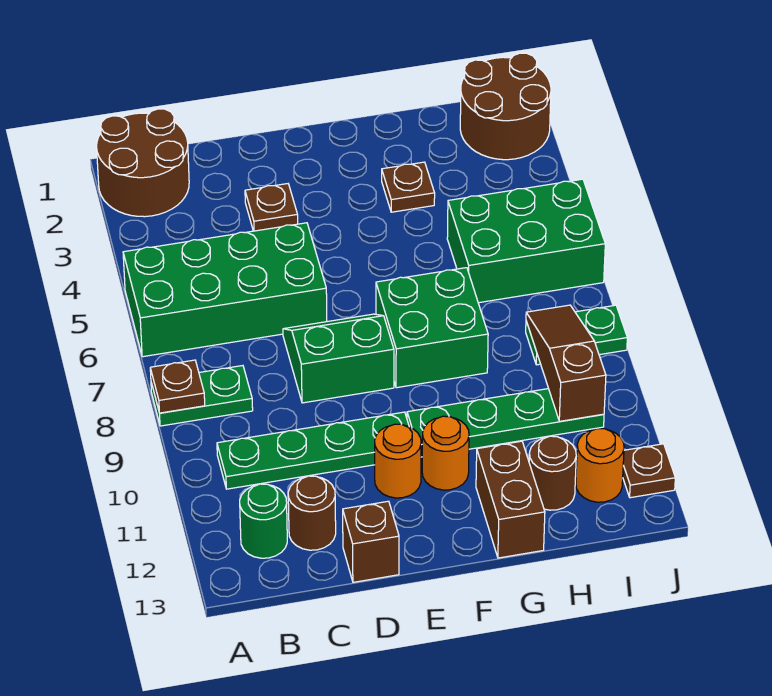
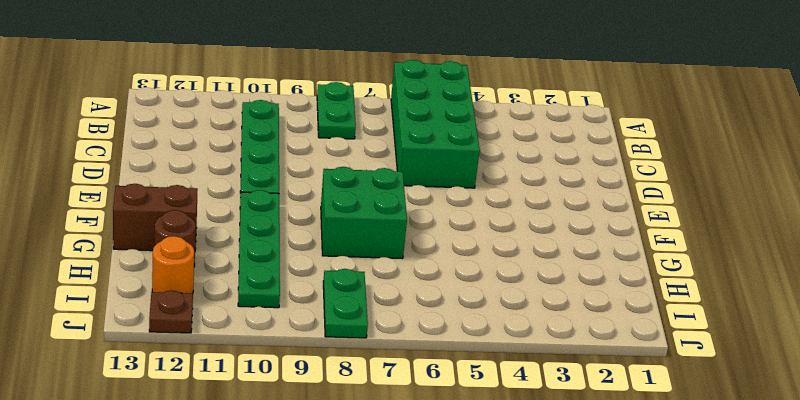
none -> brown 2x2 round brick [97,109,189,217]
none -> green 1x1 round brick [240,484,287,558]
none -> brown 1x1 round brick [288,476,336,550]

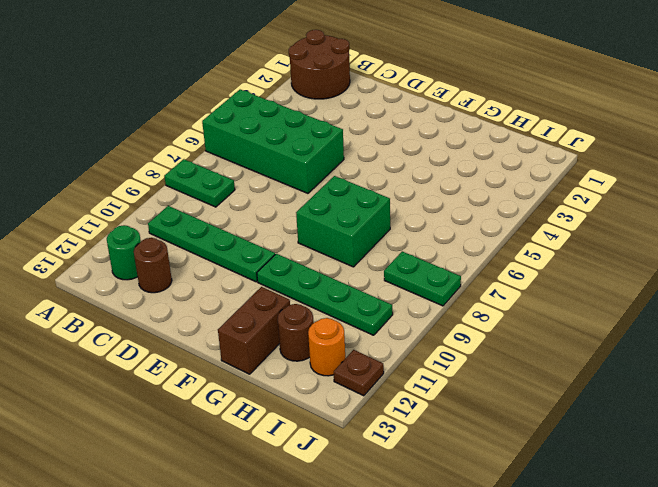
none -> brown 1x1 plate [245,184,298,231]
none -> green 2x2 slope [283,314,394,403]
none -> brown 1x1 brick [343,501,399,582]

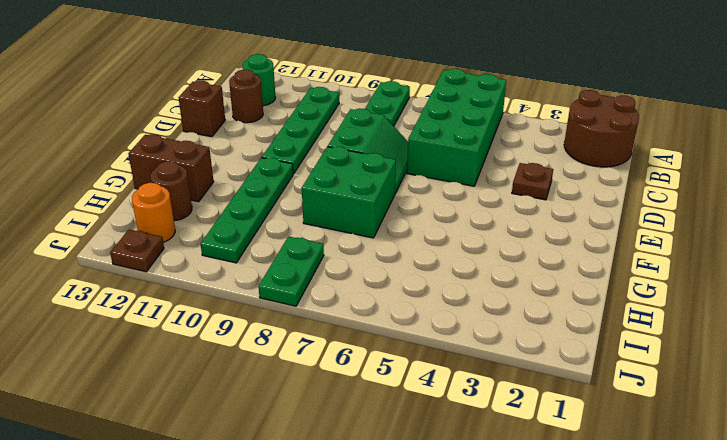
none -> orange 1x1 round brick [375,424,421,498]
none -> orange 1x1 round brick [422,416,469,490]
none -> brown 1x1 plate [382,162,435,212]

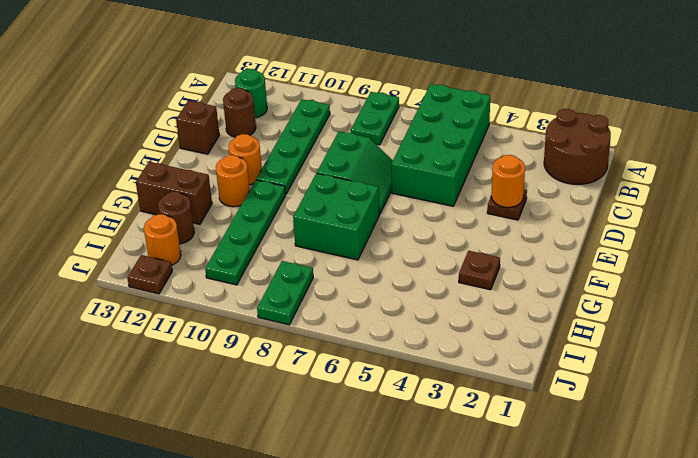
orange 1x1 round brick [491,155,525,208] -> none
none -> green 2x3 brick [447,179,605,303]
none -> brown 2x2 round brick [460,53,551,160]
none -> brown 1x1 plate [150,360,205,413]

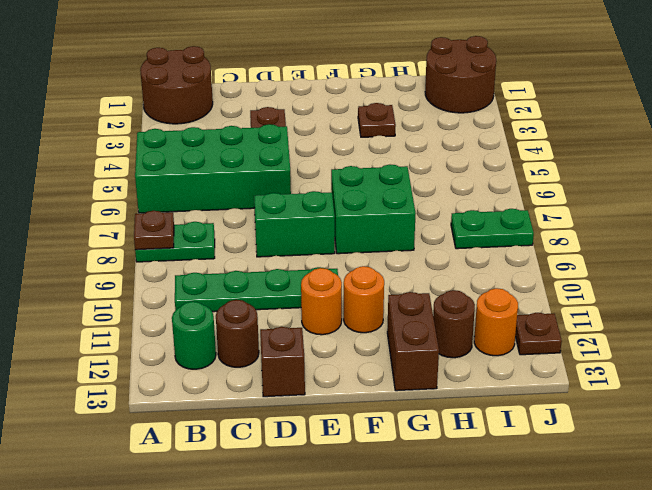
none -> green 1x4 plate [407,389,604,457]
none -> green 2x3 brick [447,179,605,303]
none -> brown 1x3 slope [526,305,606,421]

